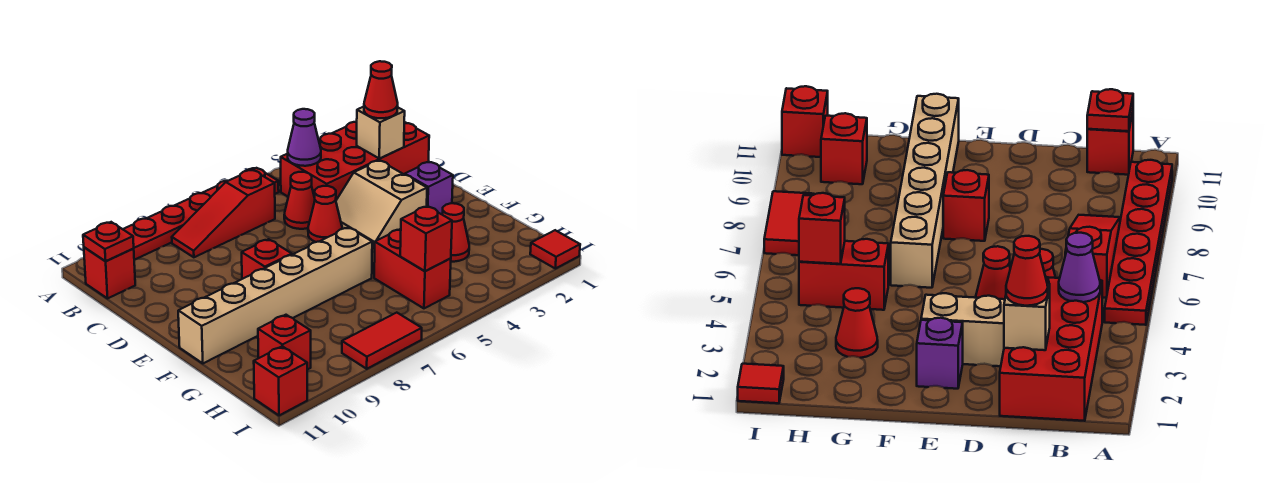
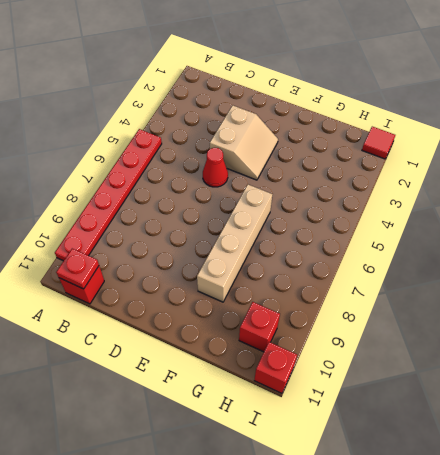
tan 2x2 slope [210,105,278,180] -> tan 2x2 slope turned to [336,160,427,249]
tan 1x4 brick [197,184,272,302] -> tan 1x6 brick [178,227,372,363]
none -> red 2x4 brick [281,122,429,200]
none -> red 1x3 slope [172,170,275,257]
none -> red 1x1 cone [284,172,315,229]

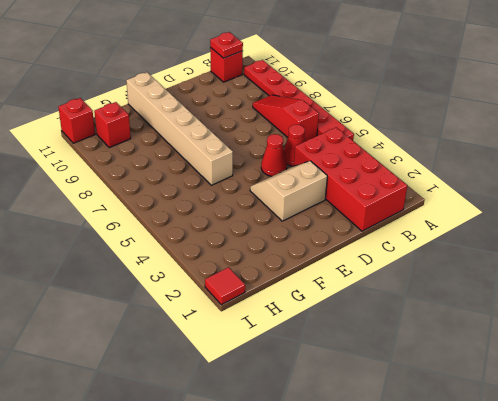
none -> purple 1x1 brick [405,162,453,215]
none -> red 1x1 brick [242,239,292,279]
none -> red 1x1 cone [443,203,469,262]

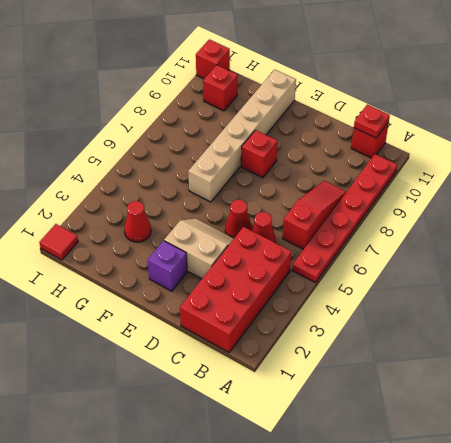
none -> red 1x2 brick [374,229,451,308]
none -> red 1x2 tile [342,313,422,369]
none -> purple 1x1 cone [288,109,321,166]

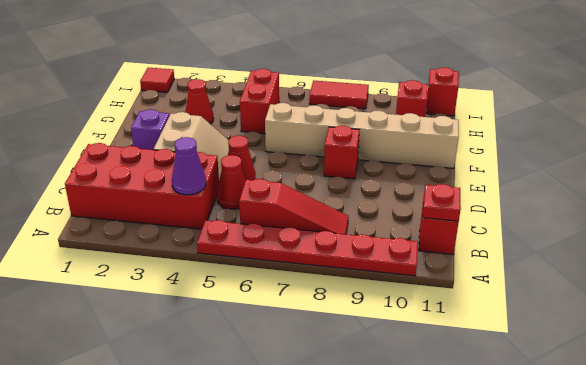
none -> tan 1x1 brick [357,107,405,158]
none -> red 1x1 brick [400,206,452,271]
none -> red 1x1 cone [364,61,398,118]

